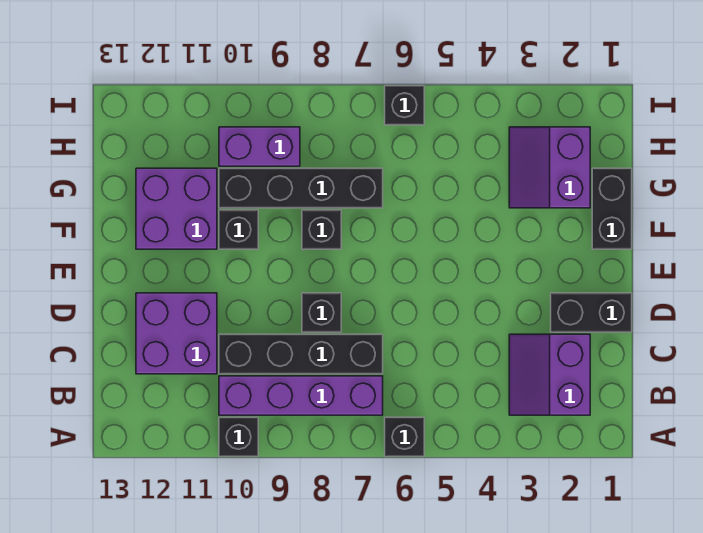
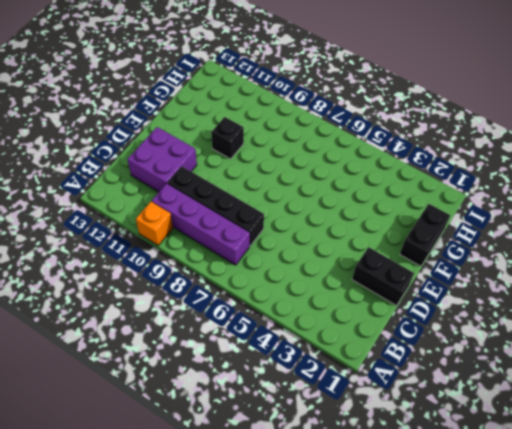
orange 1x1 brick [136,202,173,245] -> black 1x1 brick [219,417,258,457]
none -> black 1x1 brick [385,417,424,457]
none -> purple 2x2 slope [509,334,590,415]
none -> black 1x1 brick [302,293,341,332]

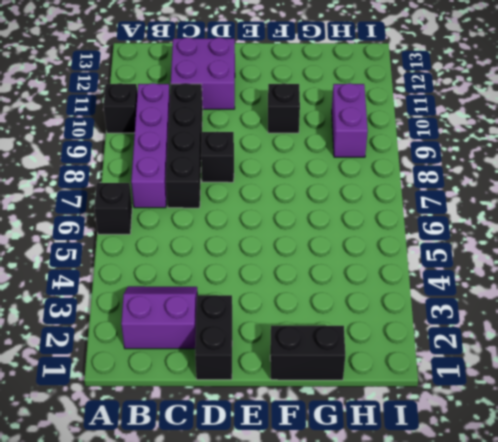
none -> black 1x1 brick [302,210,341,249]
none -> purple 2x2 brick [136,168,217,249]
none -> purple 2x2 slope [509,127,590,208]

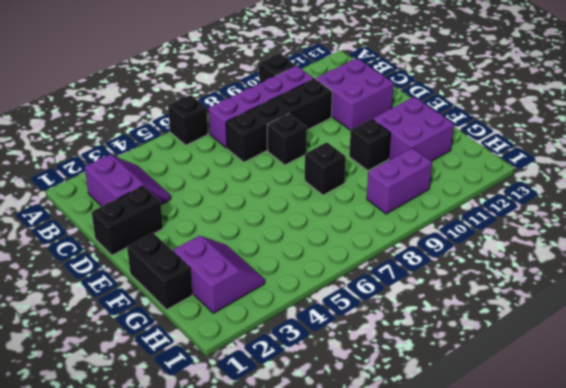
none -> black 1x4 brick [219,168,383,208]
none -> black 1x1 brick [385,86,424,125]

